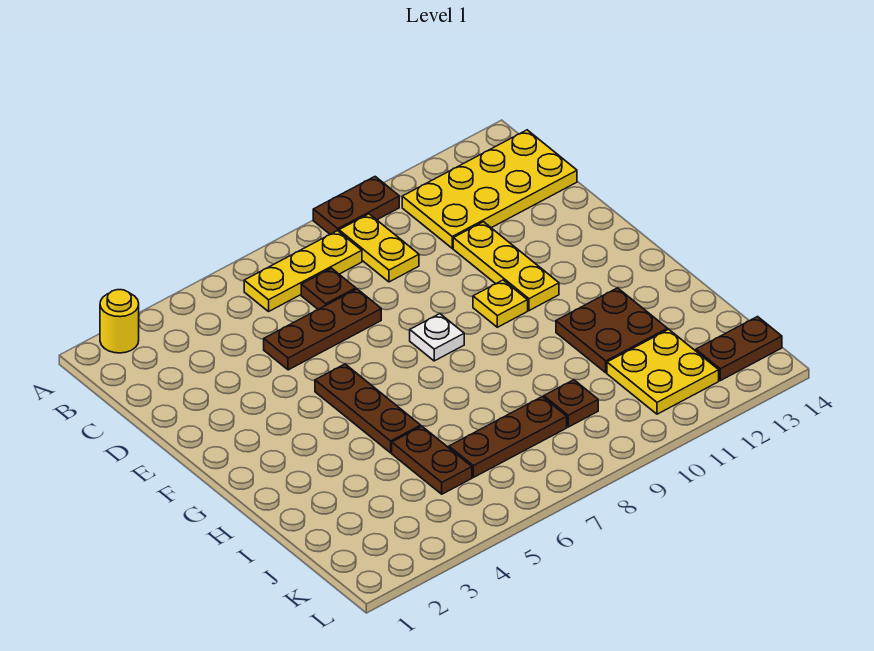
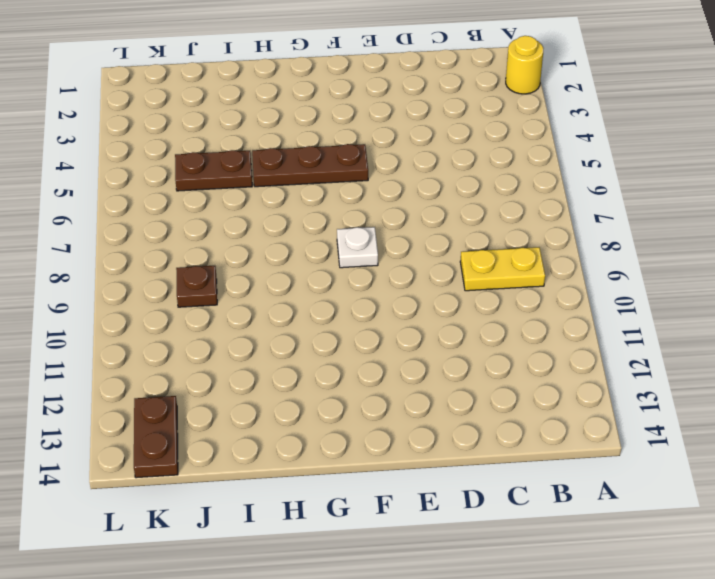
none -> brown 1x2 plate [313,177,399,234]
none -> yellow 1x3 plate [244,231,362,311]
none -> yellow 2x4 plate [402,130,577,248]

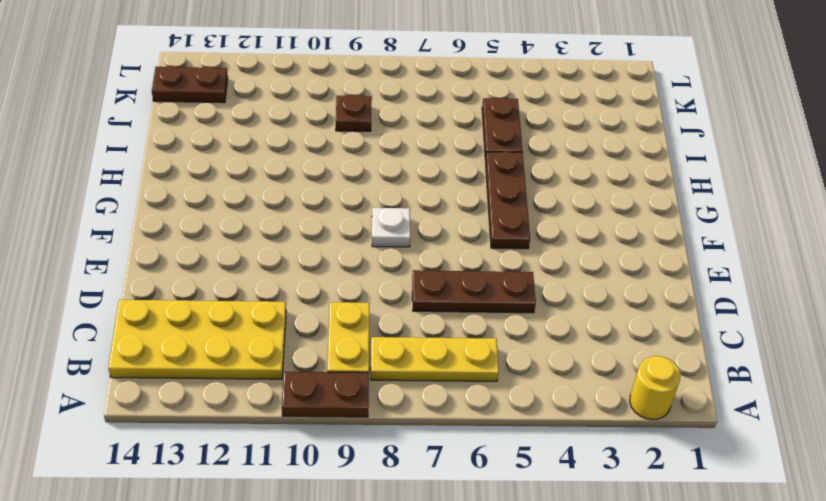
none -> brown 1x1 plate [301,268,356,310]
none -> yellow 1x3 plate [453,222,559,311]
none -> yellow 1x1 plate [473,280,528,327]

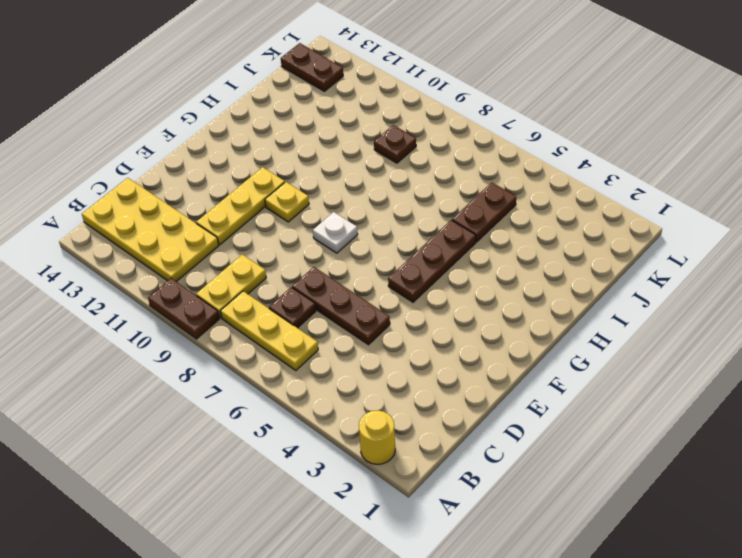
none -> brown 2x2 plate [556,288,668,373]
none -> brown 1x3 plate [449,397,567,477]
none -> yellow 2x2 plate [607,329,719,414]

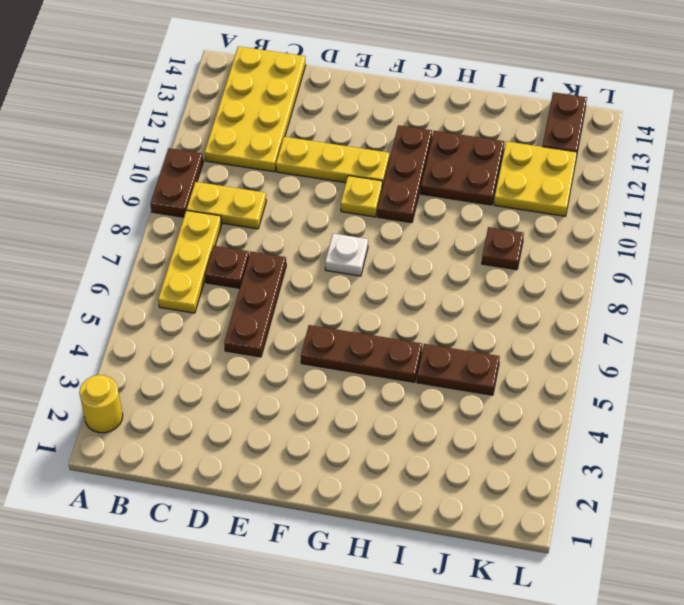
brown 1x3 plate [377,125,432,223] -> brown 1x3 plate moved to [449,397,567,477]

